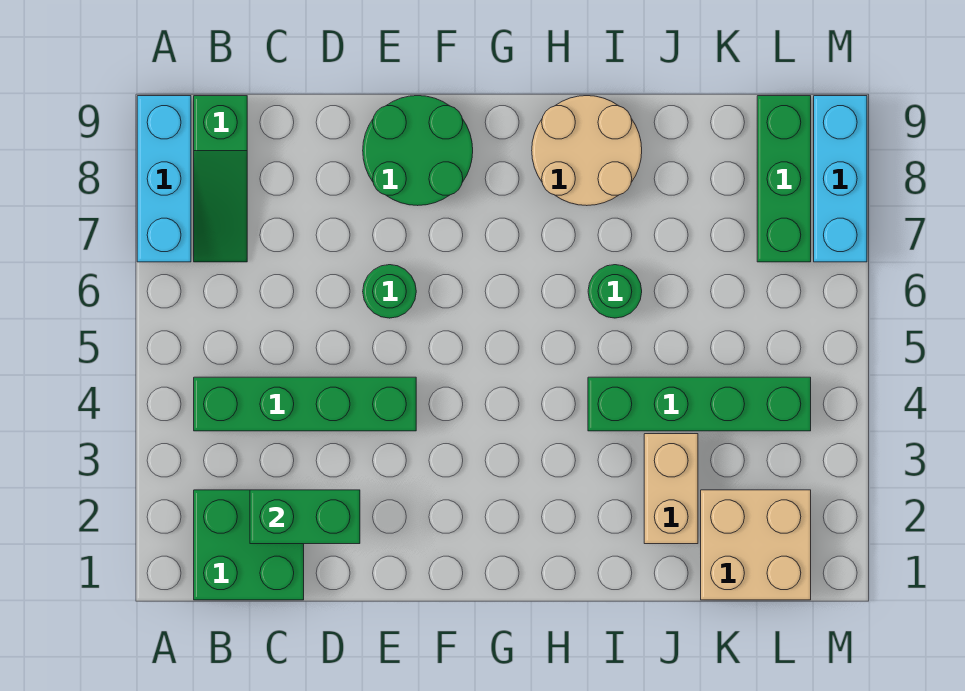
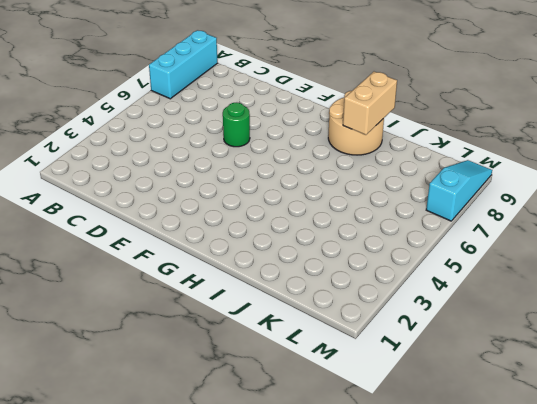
tan 1x2 brick [343,72,397,135] -> tan 1x2 brick moved to [644,434,698,544]
cyan 1x3 slope [426,160,492,221] -> cyan 1x3 brick [814,96,867,262]
none -> green 2x2 brick [194,490,304,600]
none -> green 1x4 brick [194,377,416,431]
none -> green 1x3 slope [194,96,247,262]

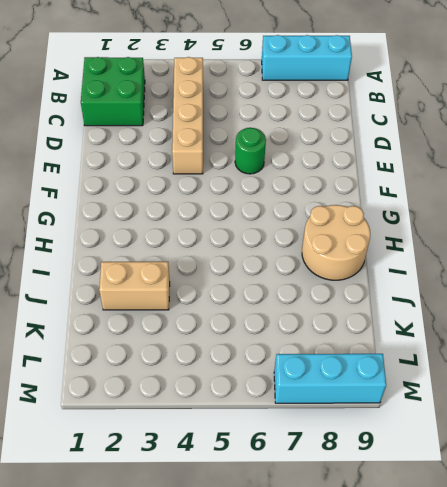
tan 1x4 brick [172,57,203,174] -> green 1x4 brick [194,377,416,431]
none -> green 1x3 slope [194,96,247,262]
none -> green 2x2 round brick [363,96,473,206]
none -> green 1x4 brick [588,377,811,431]

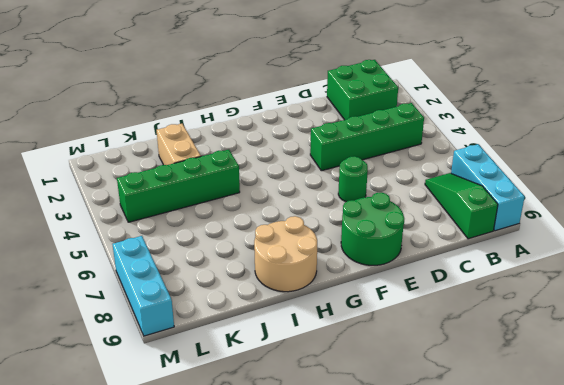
none -> green 1x1 round brick [588,265,642,318]
none -> tan 2x2 brick [701,490,811,600]
none -> green 1x3 brick [757,96,811,262]

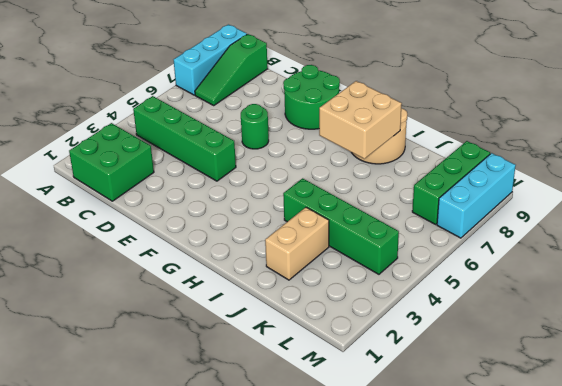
tan 2x2 brick [319,81,402,159] -> tan 2x2 brick moved to [701,490,811,600]
none -> green 1x1 round brick [588,265,642,318]
none -> green 1x2 brick [250,490,360,544]

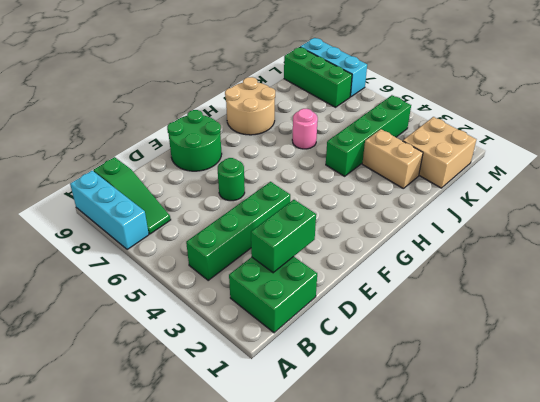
pink 1x1 round brick [292,109,318,149] -> green 1x1 round brick [588,265,642,318]

